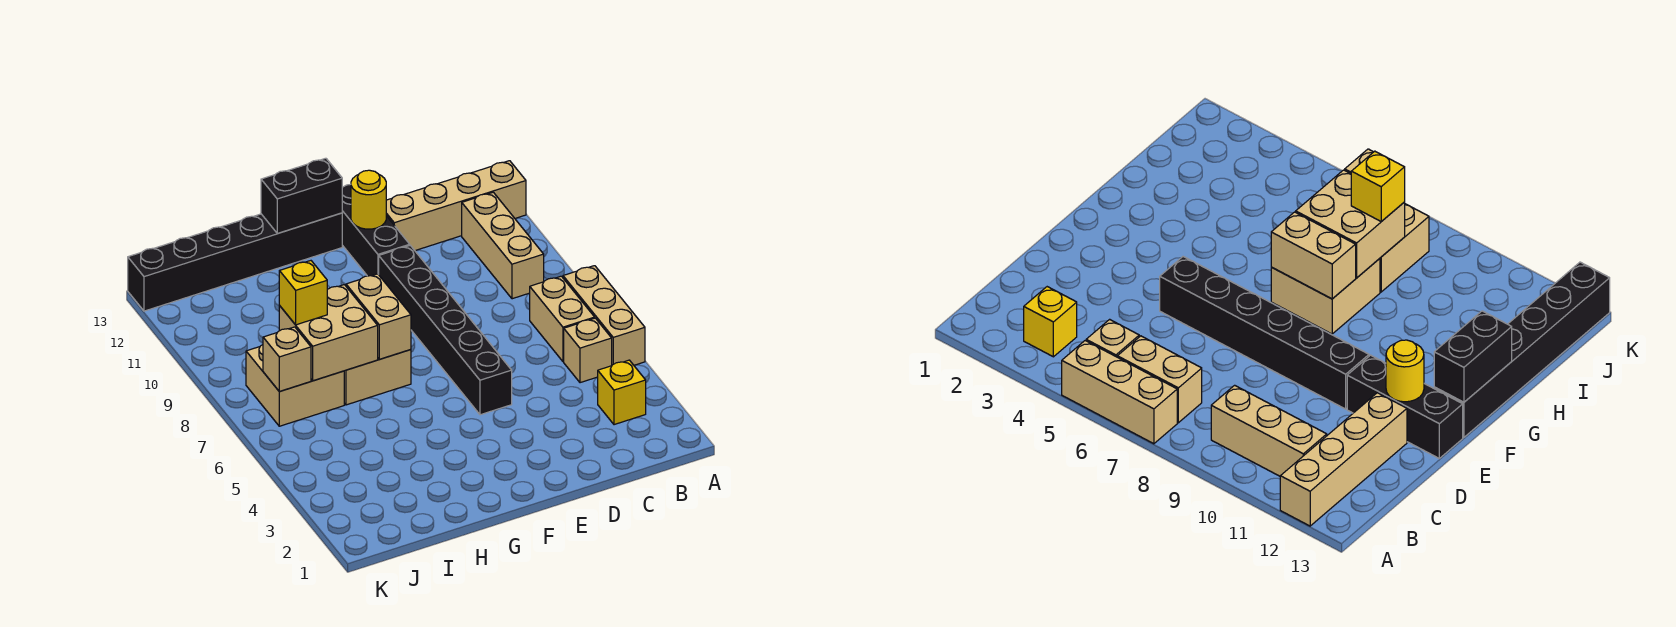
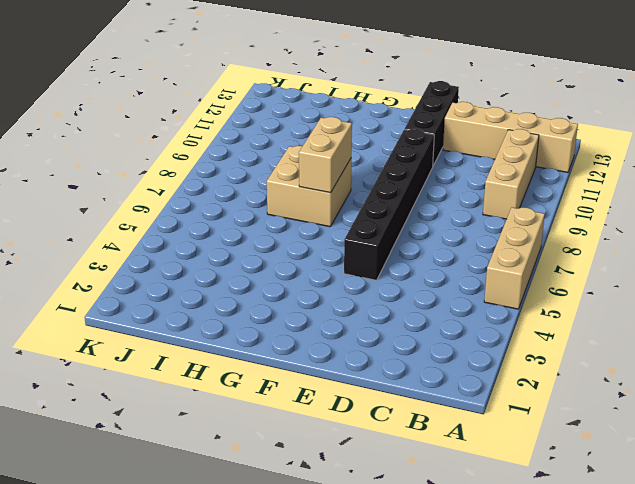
none -> yellow 1x1 brick [598,360,646,425]
none -> tan 1x1 brick [564,318,612,383]
none -> tan 1x2 brick [530,276,595,362]

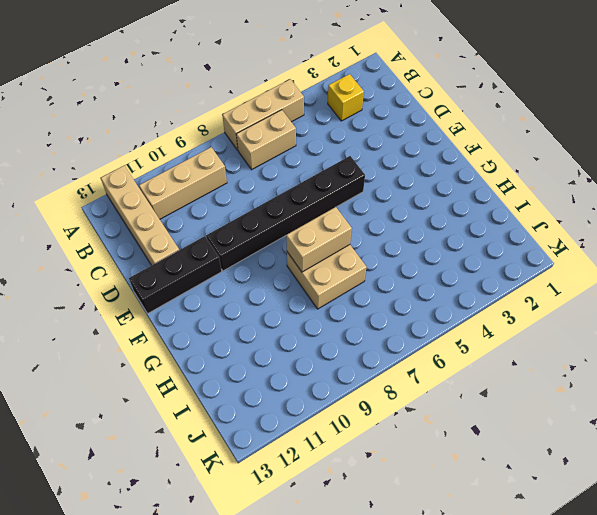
none -> tan 1x1 brick [564,318,612,383]
none -> black 1x6 brick [128,213,342,311]
none -> tan 2x2 brick [246,345,344,426]

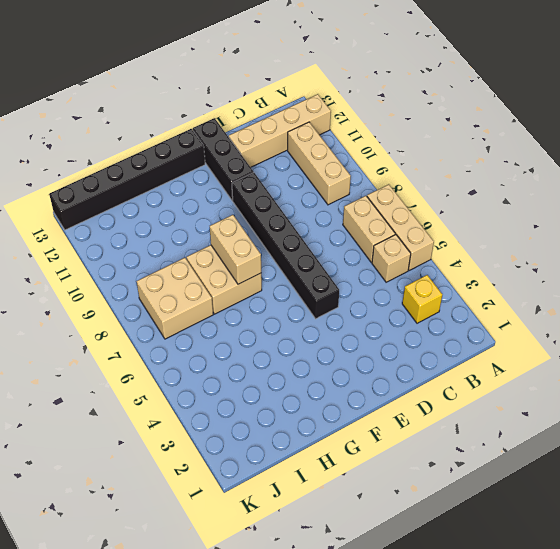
none -> yellow 1x1 round brick [351,170,386,229]
none -> black 1x2 brick [261,158,342,233]
none -> tan 2x2 brick [279,285,378,381]

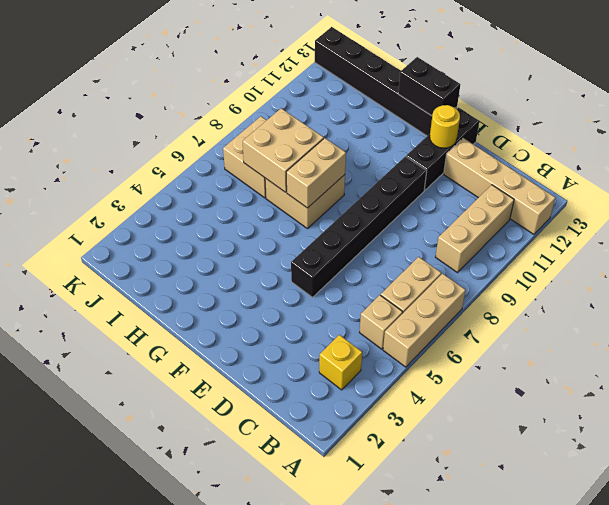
none -> tan 1x1 brick [263,327,311,392]
none -> yellow 1x1 brick [279,261,327,325]

